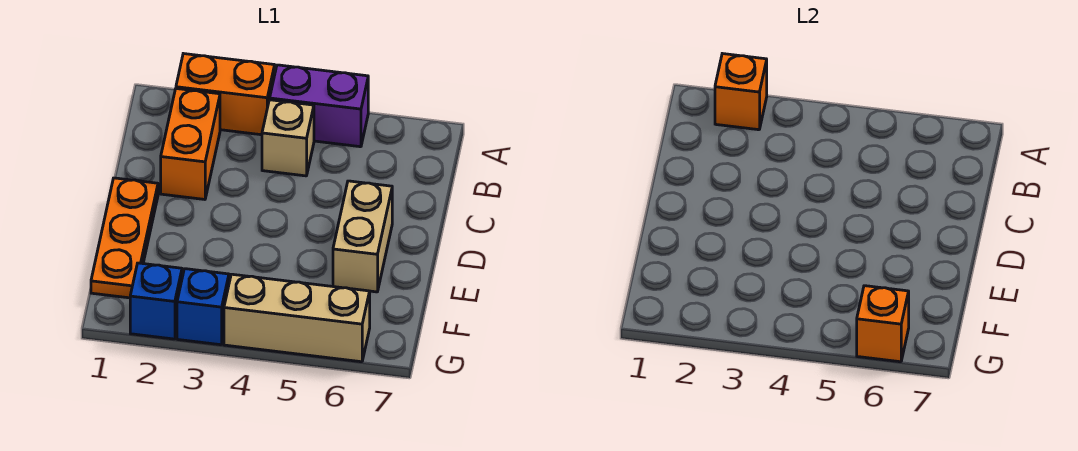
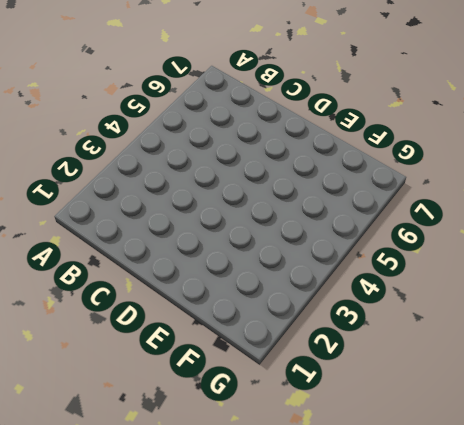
none -> orange 1x2 brick [176,54,275,135]
none -> purple 1x2 brick [270,65,368,147]

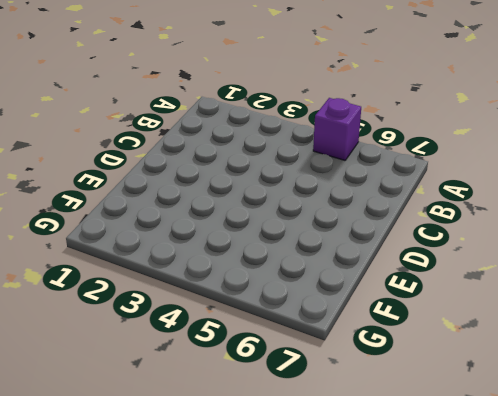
purple 1x1 brick [313,98,361,160] -> purple 1x2 brick [270,65,368,147]
none -> orange 1x2 brick [176,54,275,135]
none -> orange 1x2 brick [161,89,220,199]

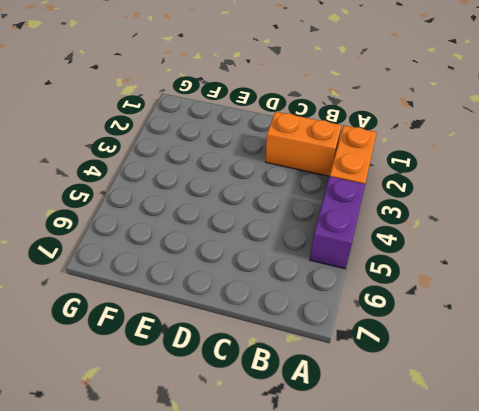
none -> tan 1x1 brick [262,100,314,176]
none -> orange 1x3 plate [91,178,158,298]

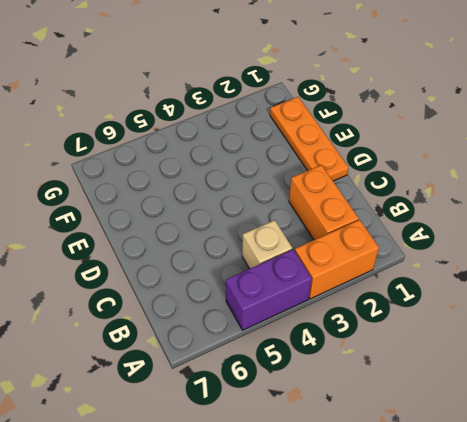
none -> tan 1x2 brick [333,181,392,292]
none -> blue 1x1 brick [130,263,182,339]

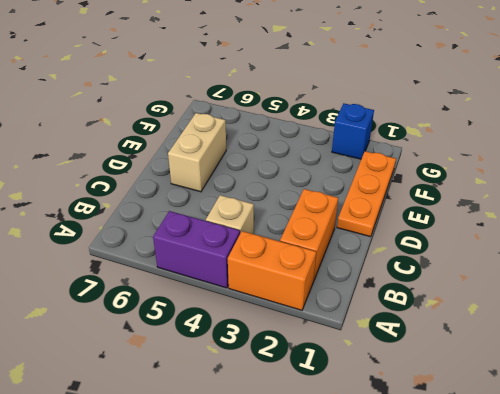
none -> blue 1x1 brick [177,269,229,345]
none -> tan 1x3 brick [224,274,370,362]

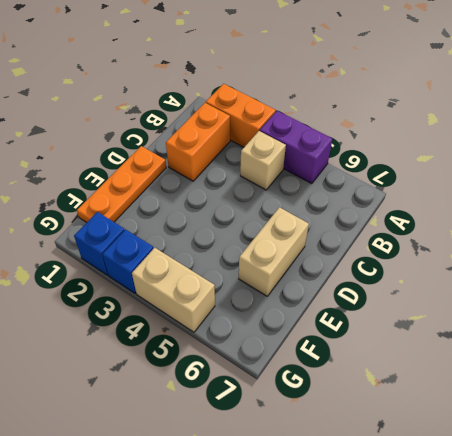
tan 1x2 brick [132,248,215,332] -> tan 1x3 brick [224,274,370,362]
none -> orange 1x1 brick [715,54,767,130]
none -> orange 1x1 brick [857,286,909,362]

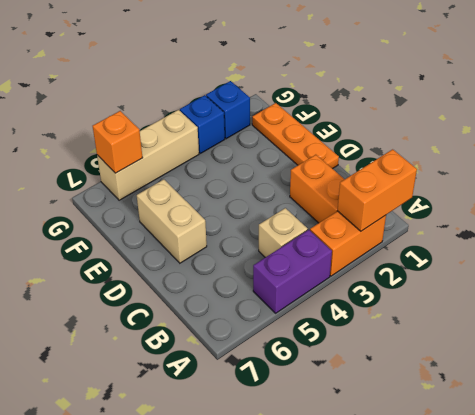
orange 1x2 brick [337,149,417,231] -> orange 1x1 brick [715,54,767,130]

